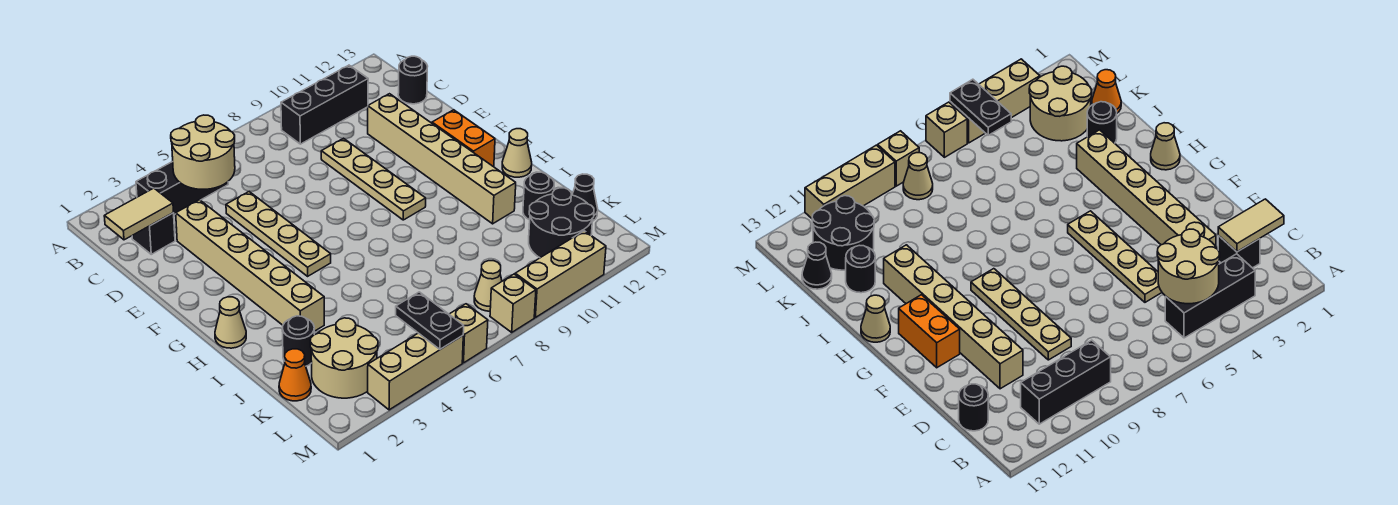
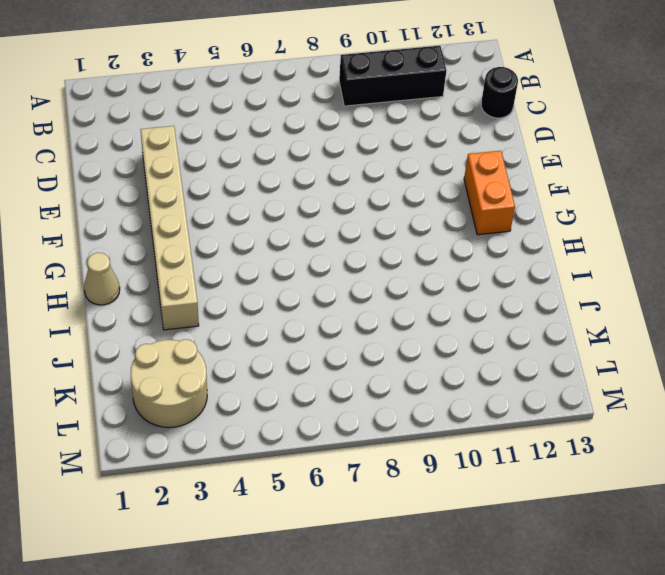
none -> black 1x3 brick [136,162,228,215]
none -> black 1x1 brick [132,213,175,254]
none -> tan 1x4 plate [226,192,331,276]

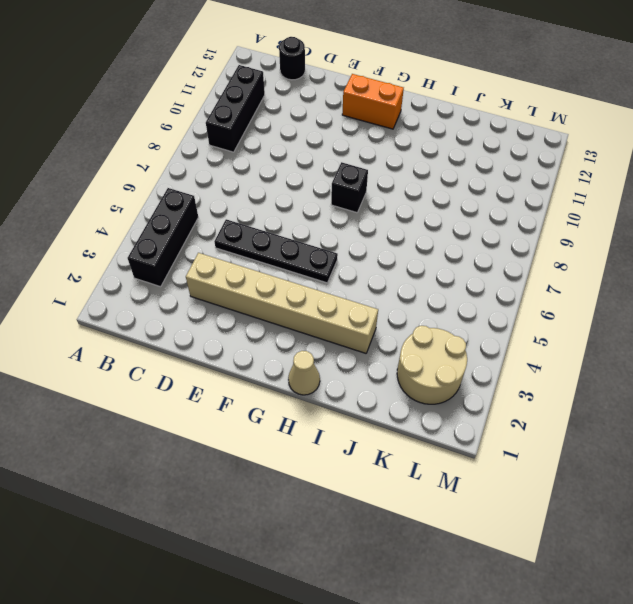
black 1x4 plate [214,219,338,283] -> tan 1x4 plate [226,192,331,276]
black 1x1 brick [331,162,368,213] -> black 1x1 brick moved to [132,213,175,254]
none -> tan 1x4 plate [321,138,426,220]
none -> tan 1x6 brick [368,94,516,224]
none -> tan 1x1 cone [502,129,532,177]

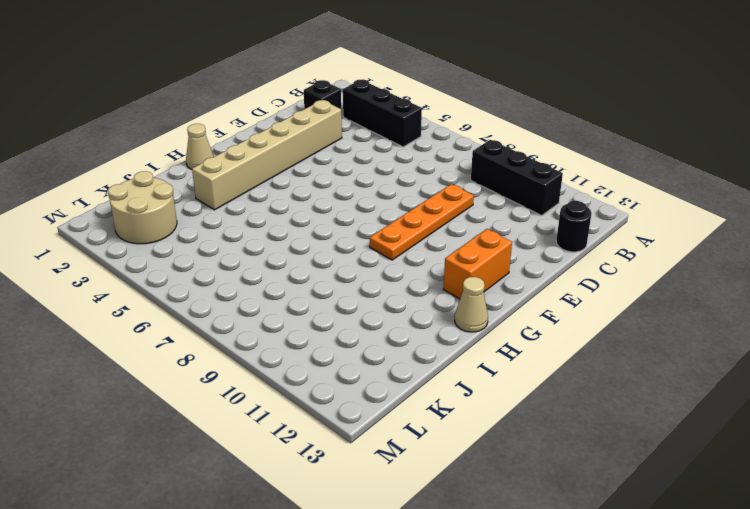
orange 1x4 plate [370,184,474,260] -> tan 1x4 plate [321,138,426,220]
none -> tan 1x4 plate [226,192,331,276]
none -> tan 1x6 brick [368,94,516,224]
none -> black 1x1 round brick [282,316,315,366]

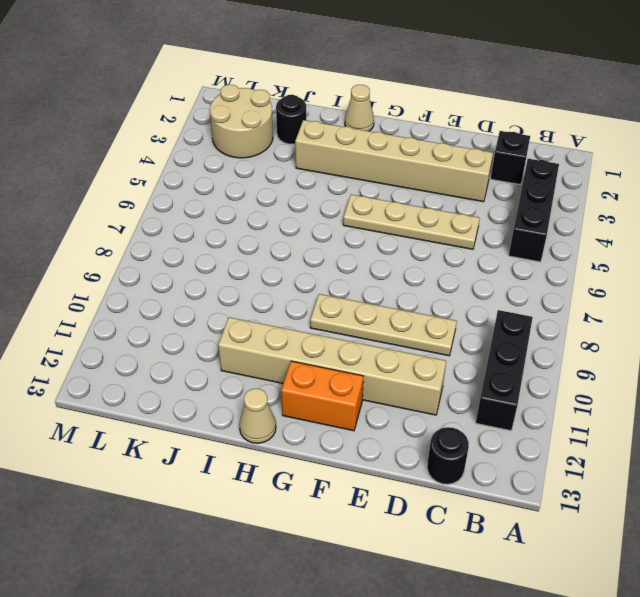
none -> black 1x1 round brick [523,172,554,220]
none -> orange 1x1 cone [279,349,311,401]
none -> black 2x2 round brick [529,188,594,258]

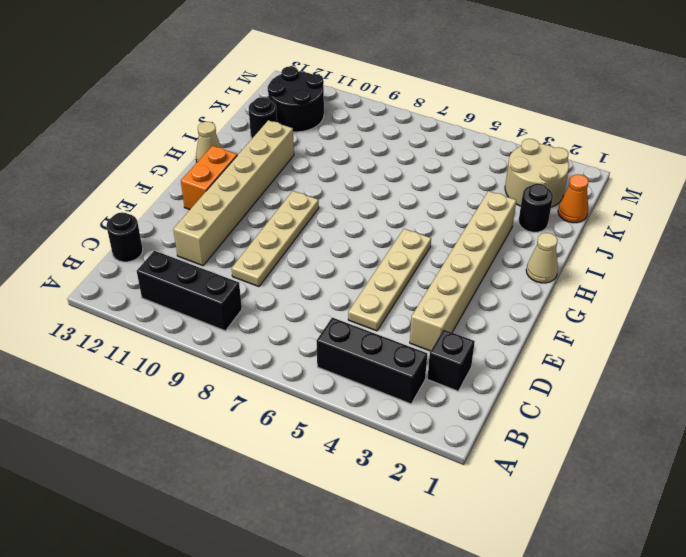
none -> black 1x1 cone [572,174,598,221]
none -> tan 1x1 cone [474,261,502,311]
none -> tan 1x3 brick [368,333,463,410]

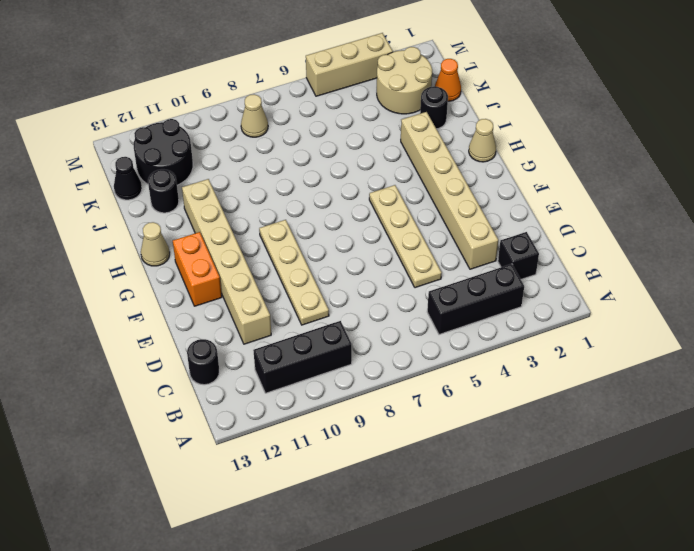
none -> tan 1x1 brick [449,304,488,363]
none -> tan 1x1 brick [490,274,536,332]
none -> tan 1x3 brick [515,231,606,318]

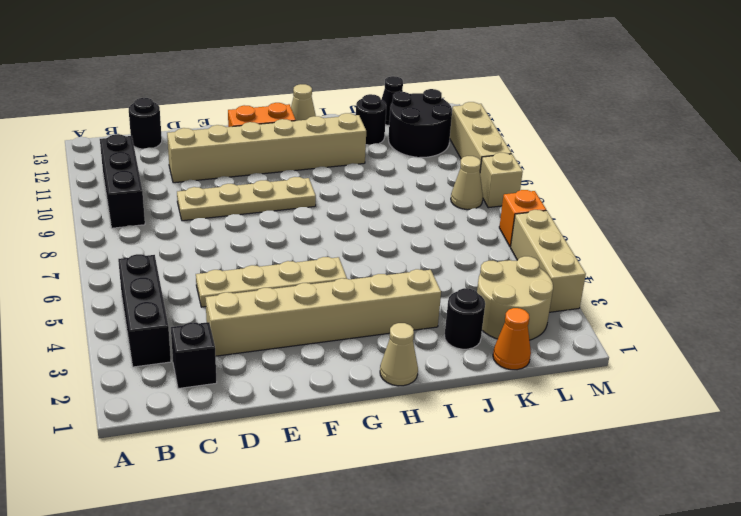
orange 1x1 brick [499,190,546,247] -> tan 1x1 brick [449,304,488,363]
none -> tan 2x2 round brick [171,115,235,189]
none -> tan 1x2 tile [104,188,173,240]
none -> black 1x2 plate [396,292,464,349]

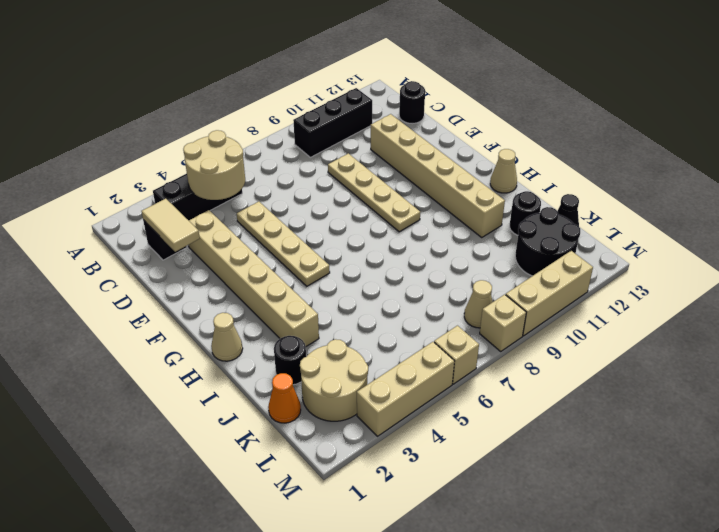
tan 1x2 tile [142,199,200,252] -> tan 1x2 tile turned to [104,188,173,240]
none -> orange 1x2 brick [432,110,495,167]
none -> black 1x2 plate [396,292,464,349]

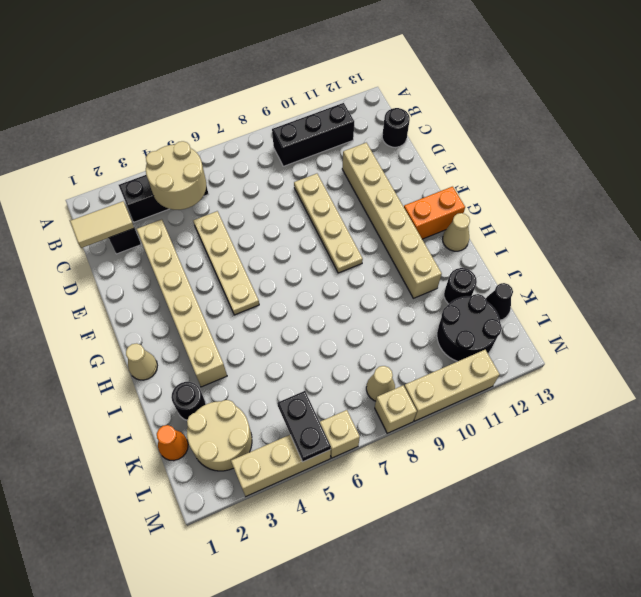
orange 1x2 brick [404,187,465,239] -> orange 1x2 brick turned to [432,110,495,167]

